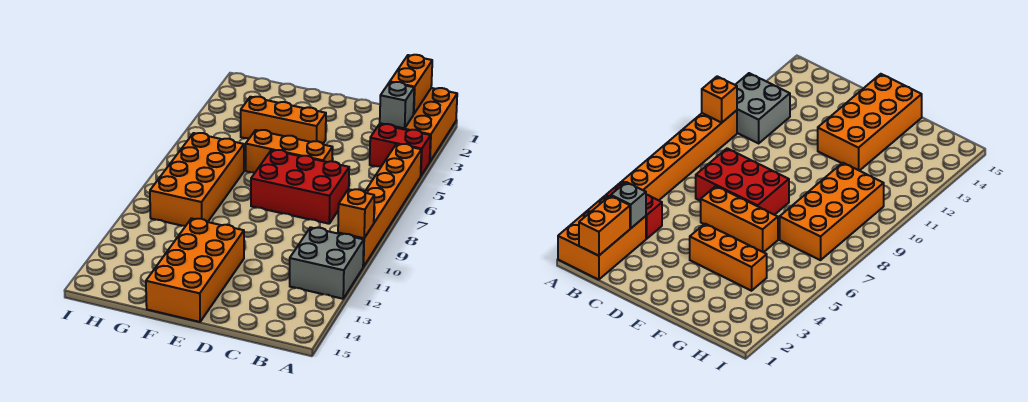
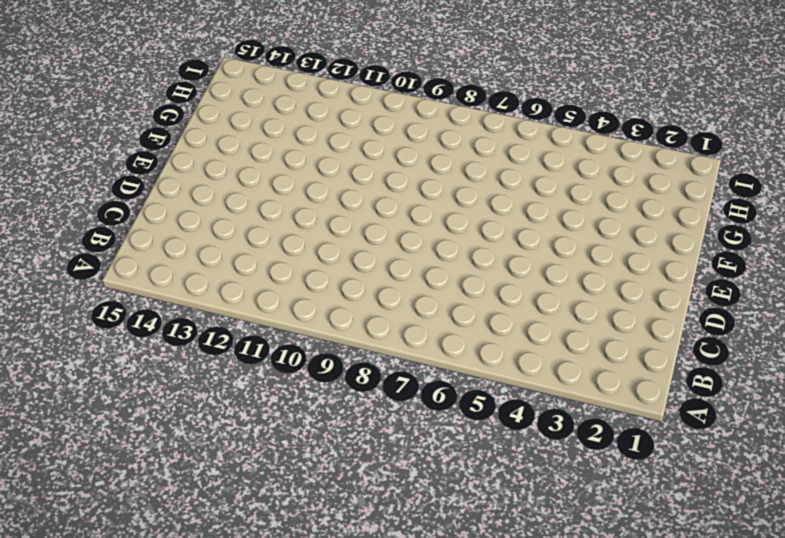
none -> orange 2x3 brick [380,88,457,161]
none -> red 1x2 brick [370,124,431,175]
none -> orange 1x6 brick [338,144,421,267]

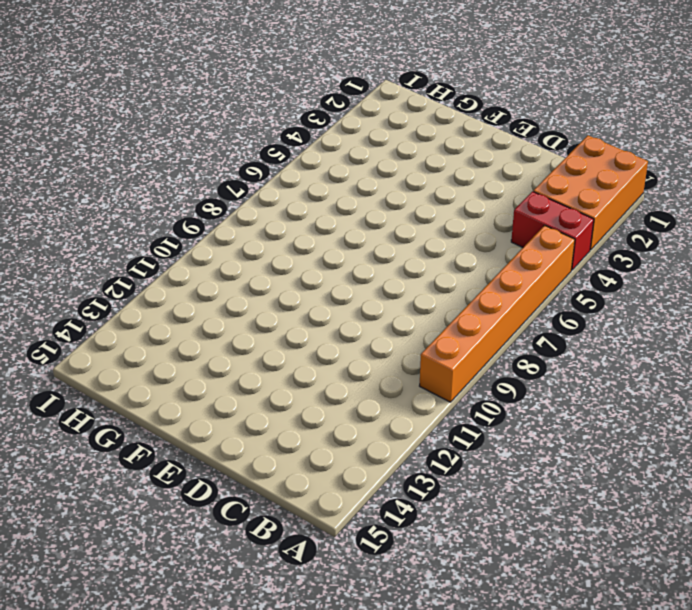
none -> grey 2x2 brick [290,227,364,299]
none -> red 2x3 brick [251,150,349,224]
none -> orange 1x3 brick [246,130,333,172]

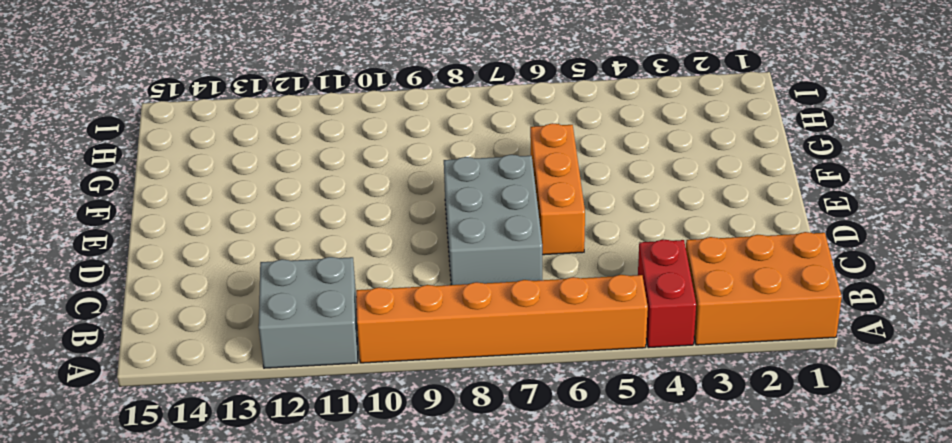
grey 2x3 brick [444,155,542,285] -> red 2x3 brick [251,150,349,224]
none -> orange 1x3 brick [241,97,326,144]
none -> orange 2x4 brick [146,218,244,322]
none -> orange 2x4 brick [150,133,244,226]

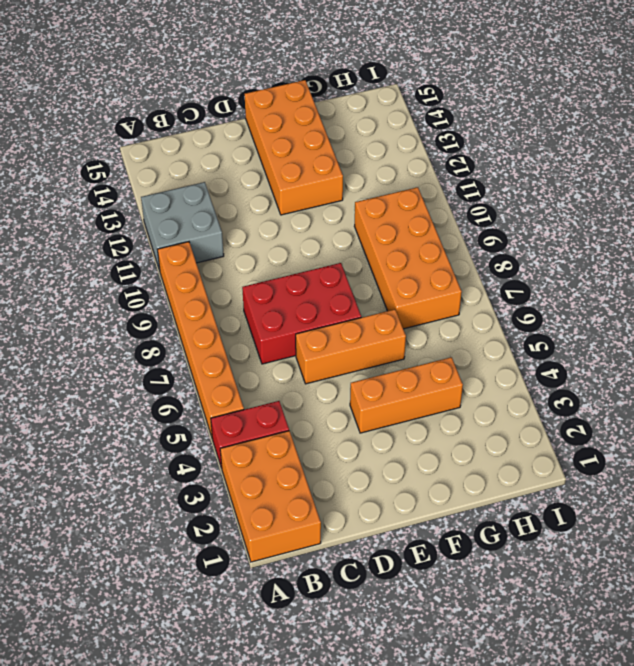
none -> orange 1x1 brick [338,189,374,238]
none -> orange 1x2 brick [390,55,432,114]
none -> grey 1x1 brick [380,82,414,128]

